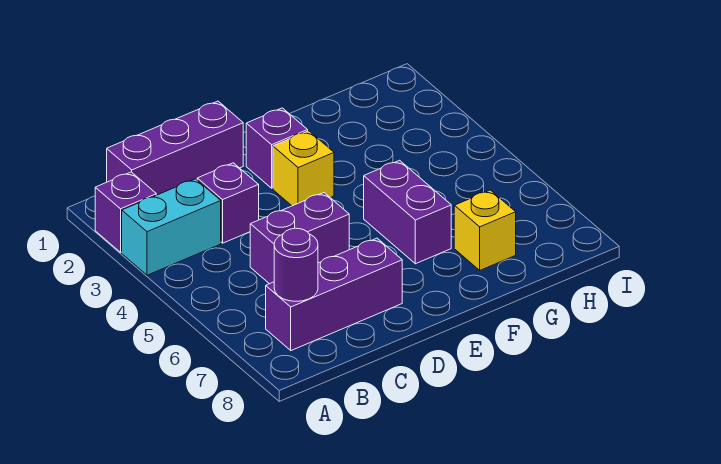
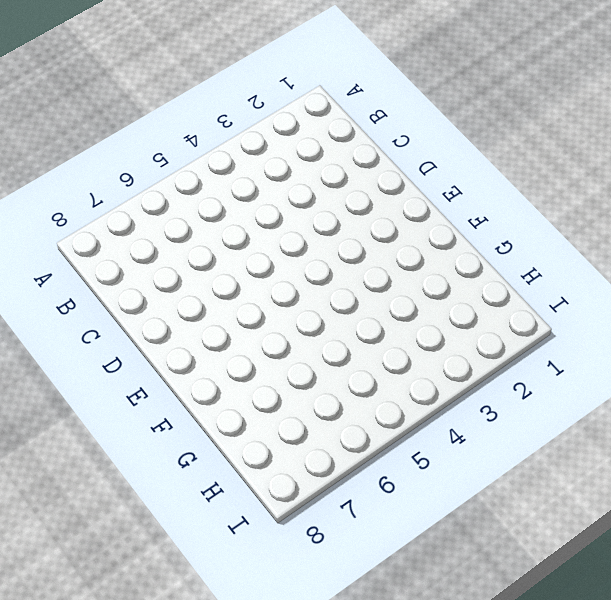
none -> purple 1x1 brick [95,172,156,252]
none -> cyan 1x2 brick [122,179,221,275]

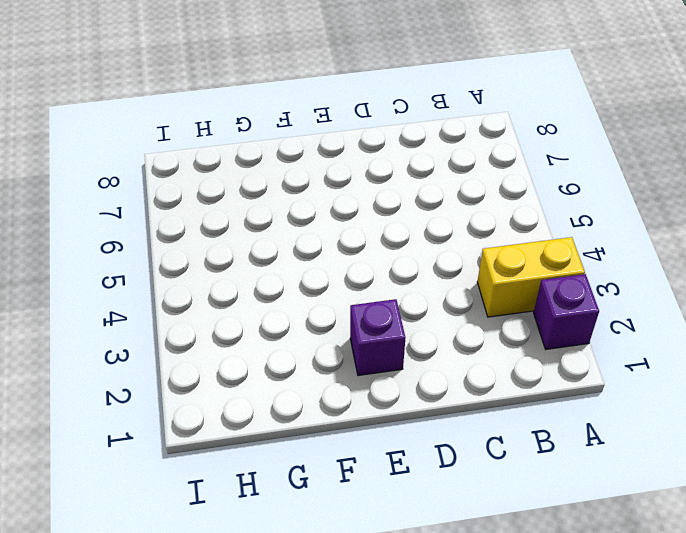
yellow 1x2 brick [477,237,585,317] -> cyan 1x2 brick [122,179,221,275]
none -> purple 1x3 brick [107,101,243,195]
none -> purple 1x3 brick [266,238,402,351]

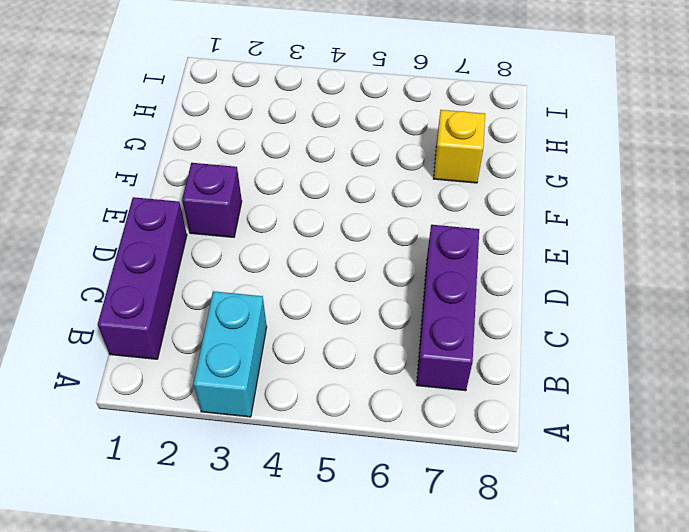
none -> purple 1x1 brick [95,172,156,252]
none -> purple 1x1 brick [197,163,259,243]

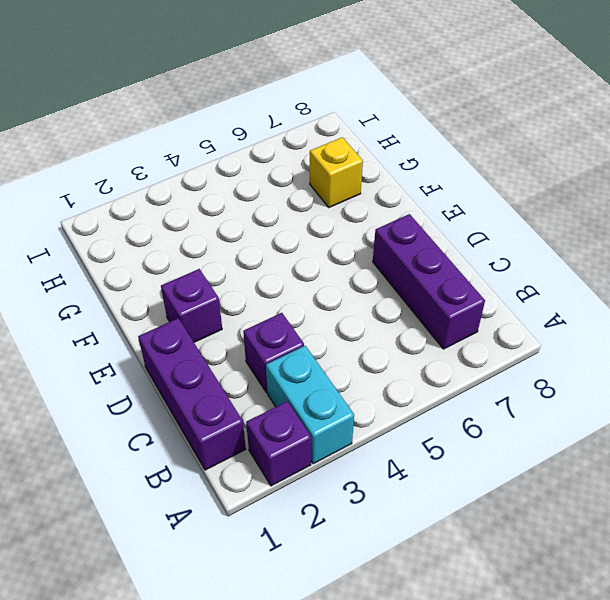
none -> purple 1x2 brick [250,193,349,284]
none -> yellow 1x1 brick [273,131,334,206]

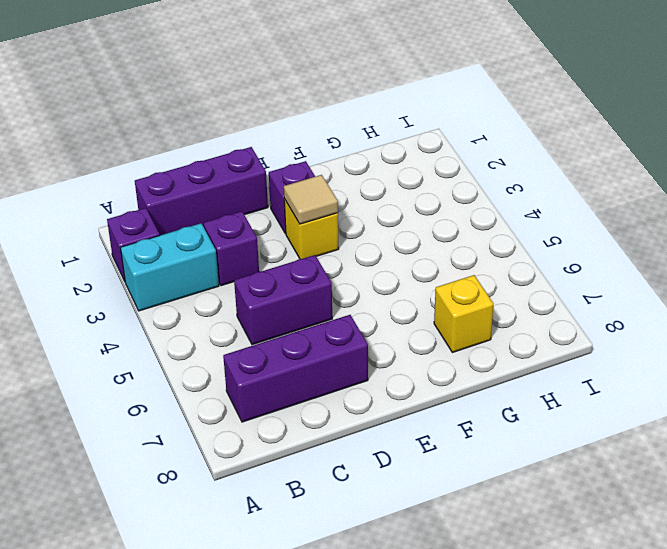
tan 1x1 tile [284,175,338,224] -> none
none -> purple 1x2 brick [364,160,451,264]
none -> purple 1x1 round brick [274,228,318,301]

